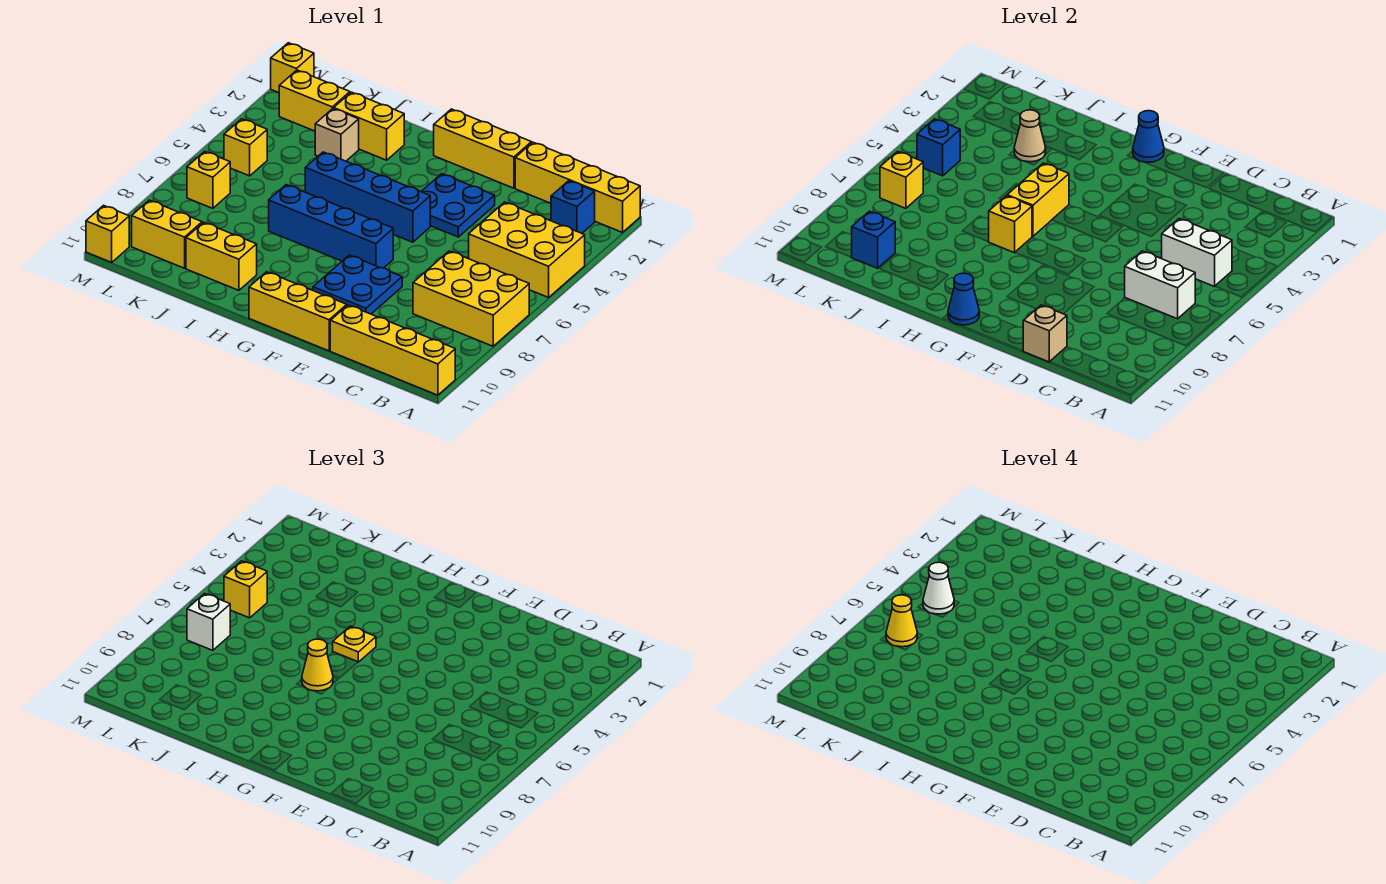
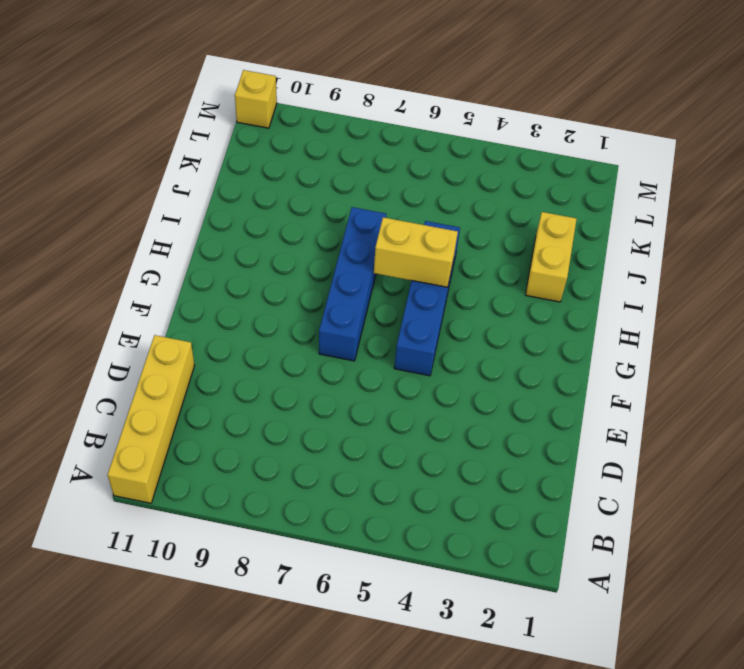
none -> yellow 1x4 brick [515,142,640,232]
none -> yellow 2x3 brick [469,202,585,298]
none -> yellow 2x3 brick [413,251,529,346]
none -> blue 1x1 brick [551,181,595,233]

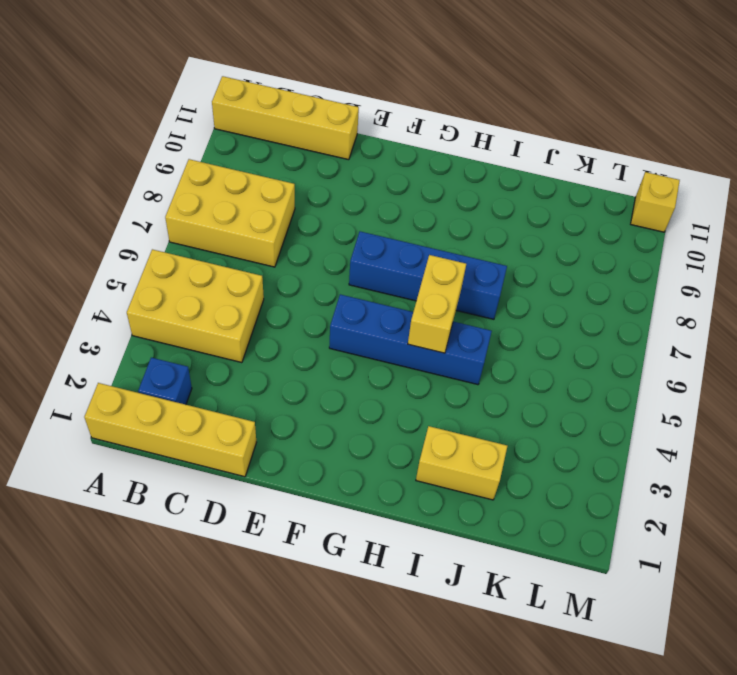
none -> yellow 1x3 brick [434,109,532,188]
none -> blue 2x2 plate [421,174,495,237]
none -> blue 2x2 plate [313,255,402,314]
none -> yellow 1x3 brick [249,272,347,351]

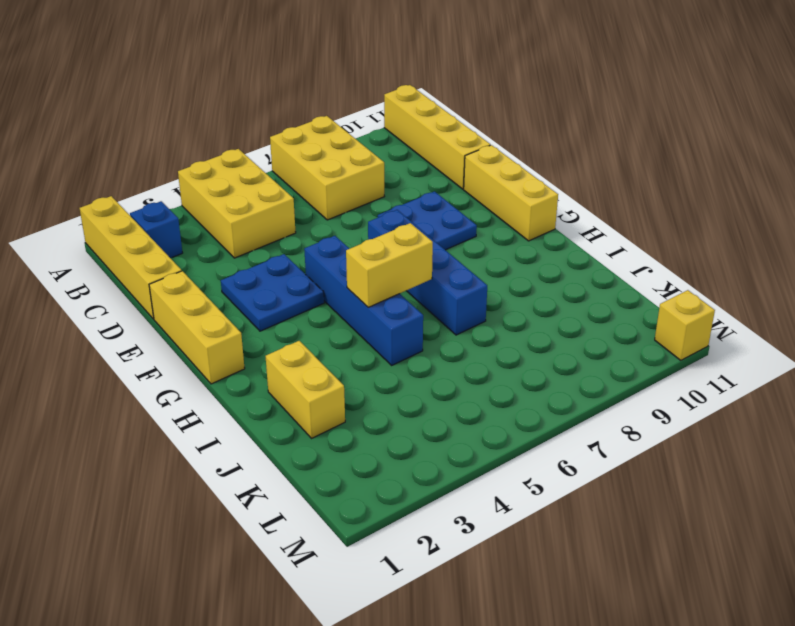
none -> yellow 1x2 brick [186,222,257,290]
none -> tan 1x1 brick [315,109,359,161]
none -> yellow 1x2 brick [279,70,350,131]
none -> yellow 1x2 brick [132,200,202,268]

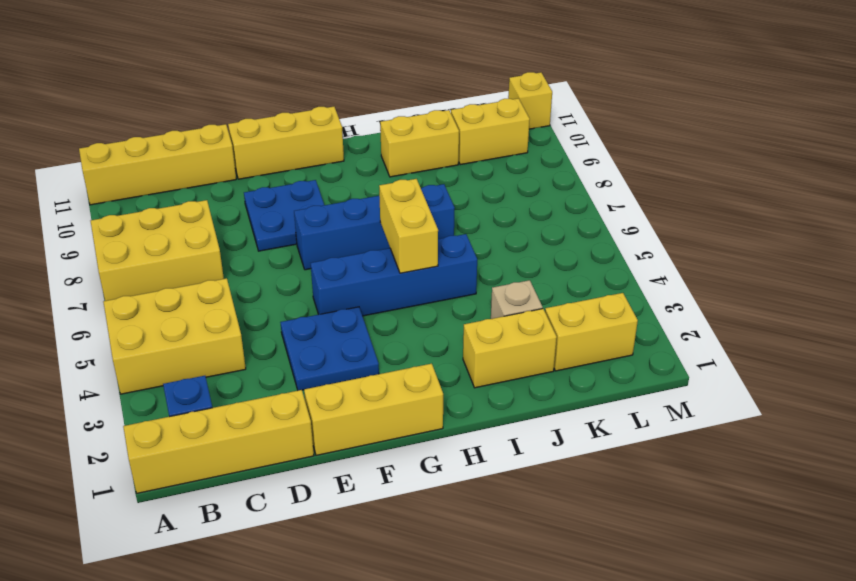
none -> yellow 1x1 brick [224,119,267,176]
none -> yellow 1x1 brick [187,151,231,208]
none -> yellow 1x1 brick [271,43,314,93]
none -> white 1x2 brick [1162,218,1232,287]

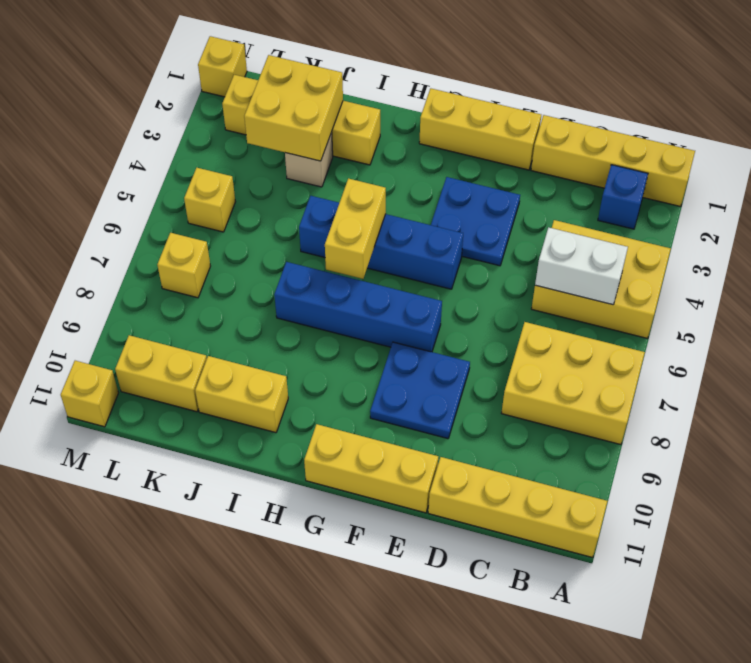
yellow 2x2 brick [244,55,343,161] -> tan 1x1 cone [1014,110,1046,162]
none -> white 1x2 brick [1125,251,1195,319]
none -> tan 1x1 brick [1023,305,1067,362]
none -> blue 1x1 cone [1133,111,1164,162]
none -> blue 1x1 cone [948,273,979,325]

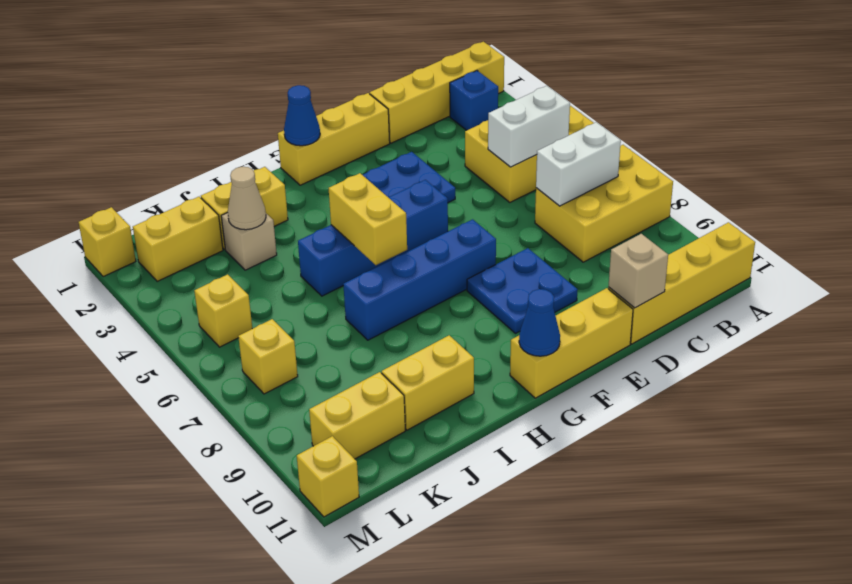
none -> yellow 1x1 brick [989,196,1032,253]
none -> blue 1x1 brick [852,211,895,268]
none -> blue 1x1 brick [917,119,960,176]
none -> yellow 1x1 brick [880,151,924,208]

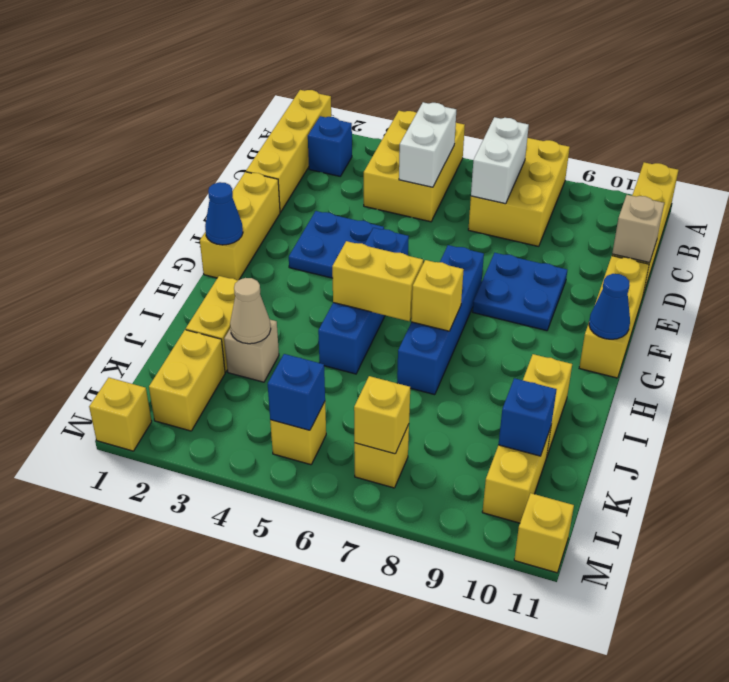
none -> yellow 1x1 plate [333,626,376,662]
none -> yellow 1x1 cone [302,639,333,691]
none -> yellow 1x1 brick [224,561,267,618]
none -> white 1x1 brick [187,593,231,650]

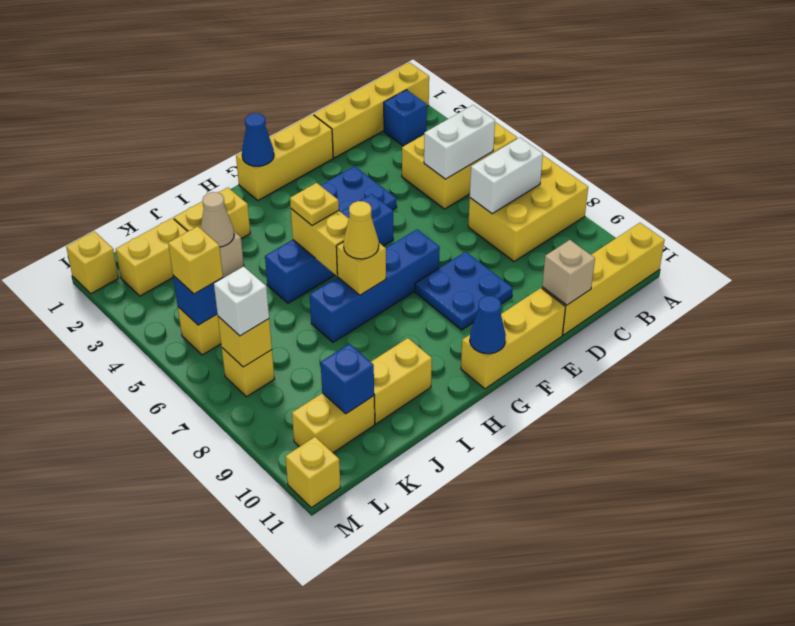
none -> white 1x1 cone [923,562,954,614]
none -> yellow 1x1 cone [886,595,917,647]

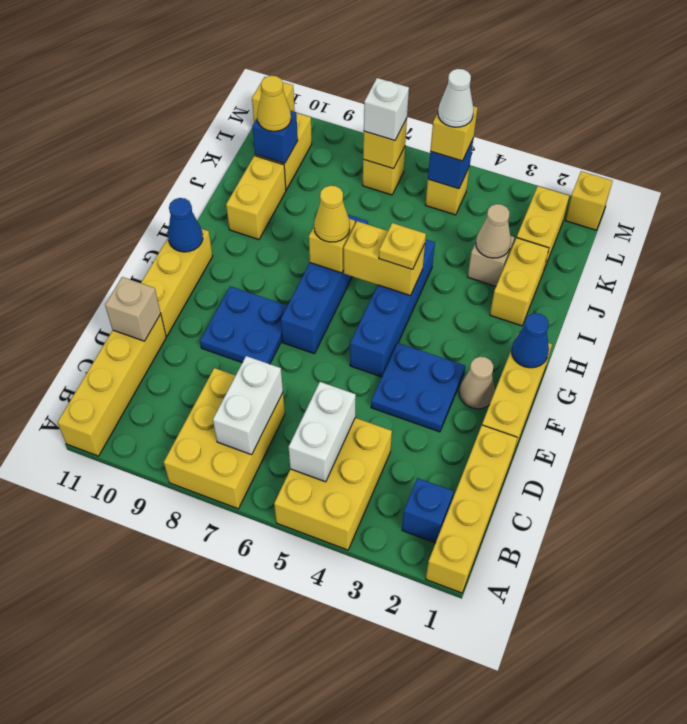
tan 1x1 cone [459,357,495,409] -> none
yellow 1x1 cone [257,76,291,131] -> yellow 1x1 cone moved to [886,595,917,647]

